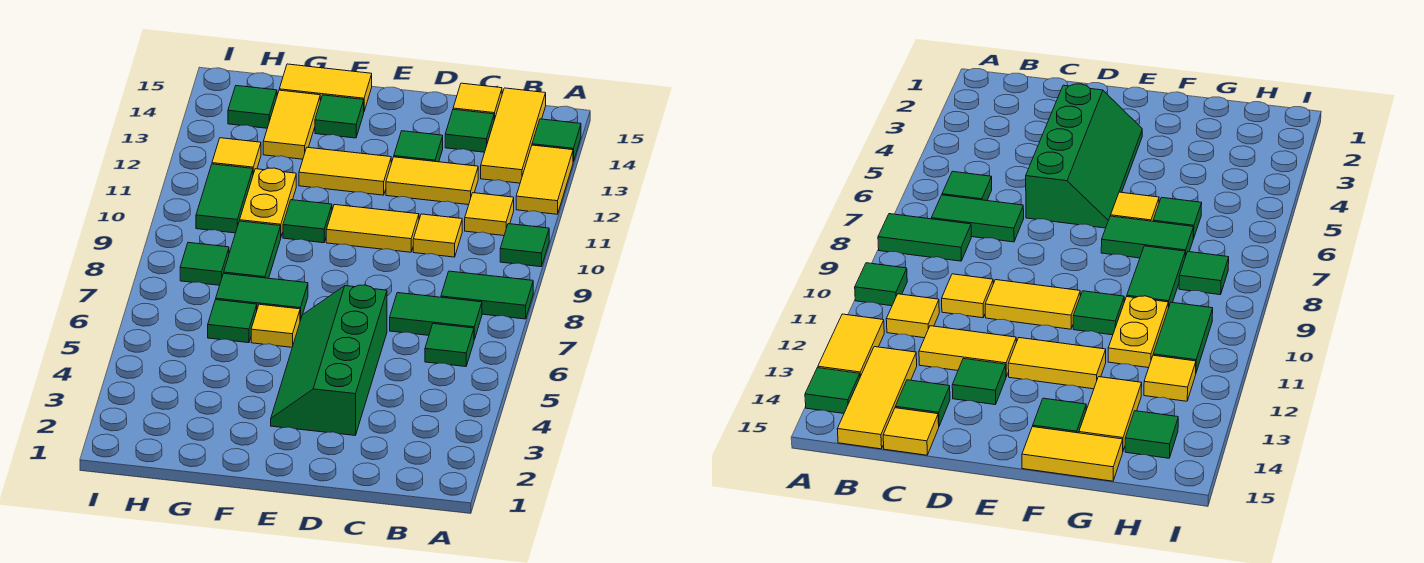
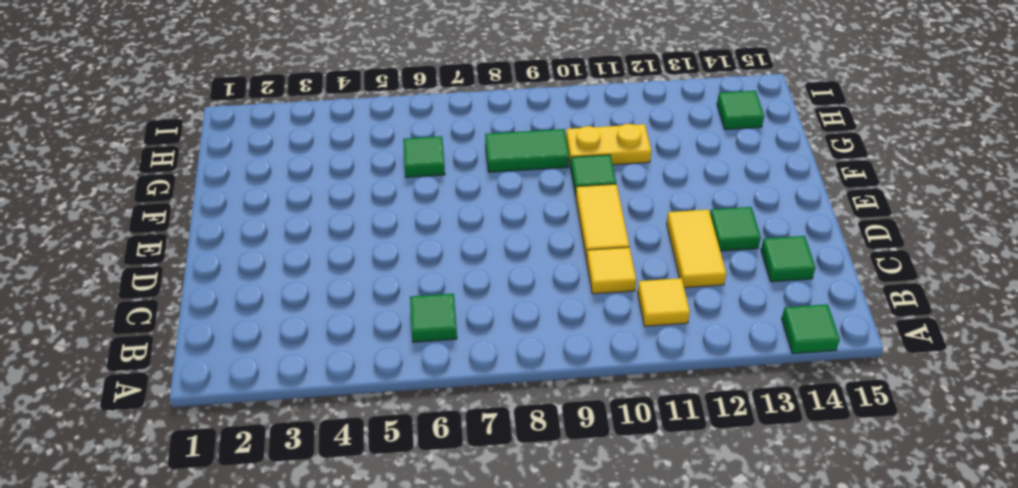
none -> green 1x2 tile [441,271,533,319]
none -> green 1x1 tile [500,224,549,267]
none -> yellow 1x2 tile [516,145,573,214]

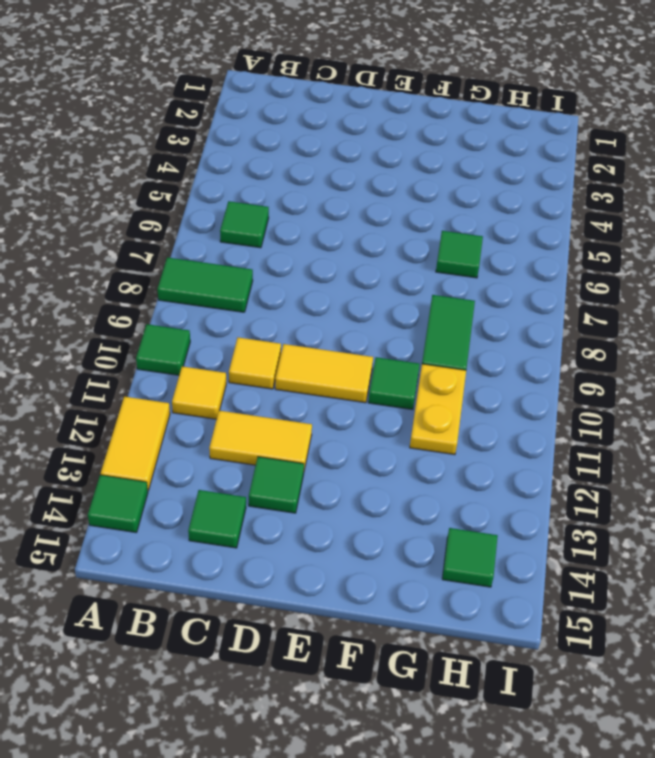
none -> green 1x2 tile [390,293,482,340]
none -> yellow 1x3 tile [481,88,546,183]
none -> yellow 1x1 tile [453,83,502,120]

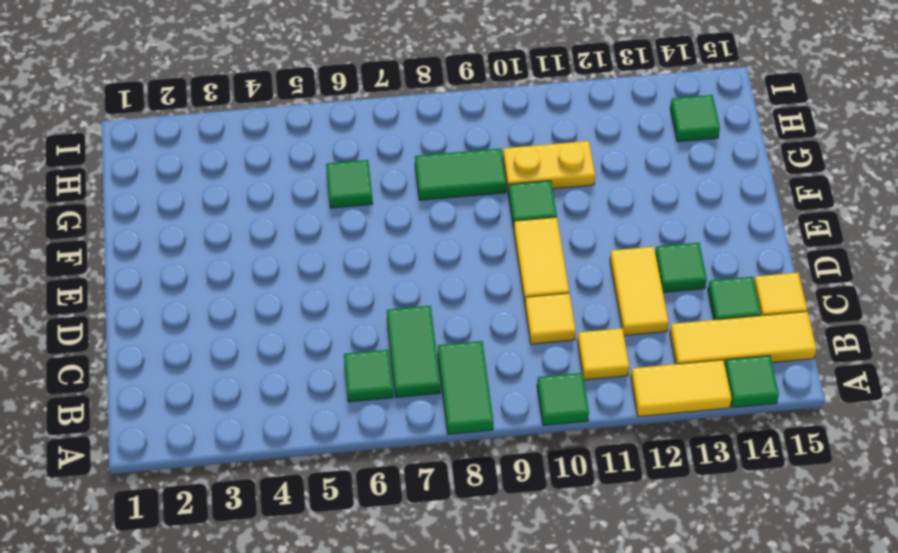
none -> green 2x4 slope [271,285,387,435]
none -> yellow 1x2 tile [299,147,391,195]
none -> yellow 1x1 tile [251,304,300,347]

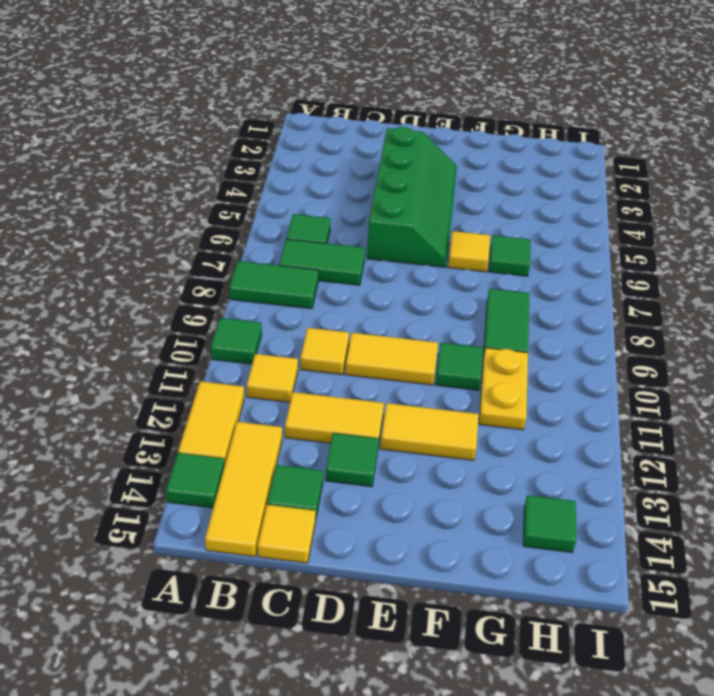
none -> green 1x2 tile [216,273,308,321]
none -> green 1x1 tile [315,95,364,138]
none -> yellow 1x2 tile [279,64,372,111]

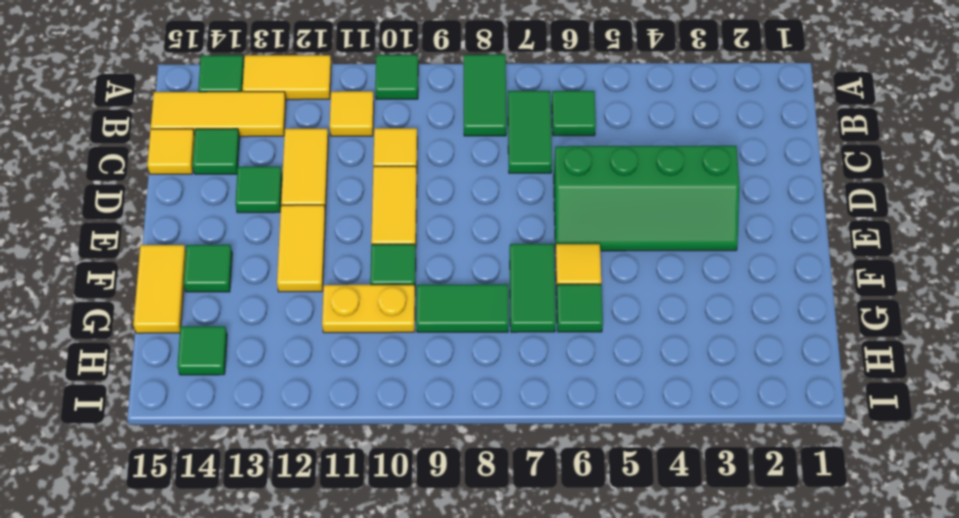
none -> yellow 1x2 tile [263,90,320,159]
none -> green 1x1 tile [180,243,229,285]
none -> green 1x2 tile [196,164,253,233]

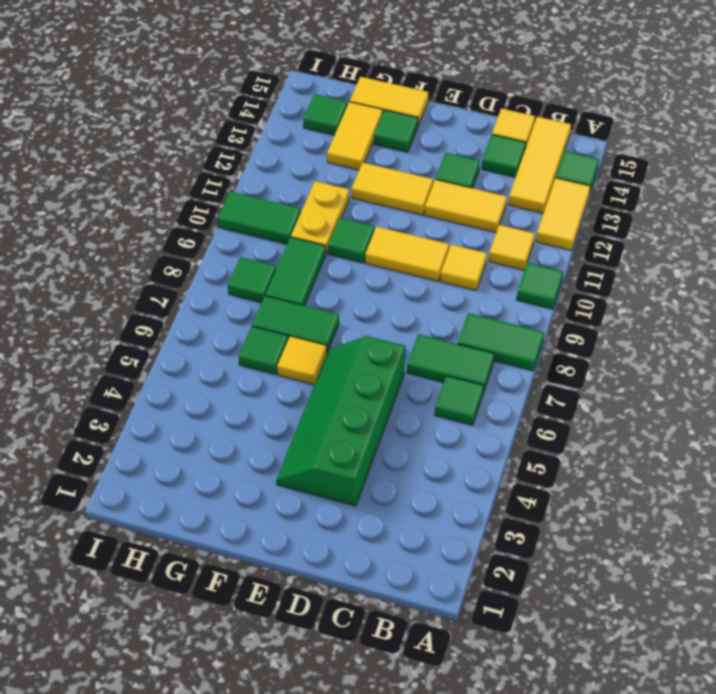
green 1x2 tile [218,191,301,244] -> green 1x2 tile turned to [196,164,253,233]
none -> yellow 1x1 tile [212,138,261,174]

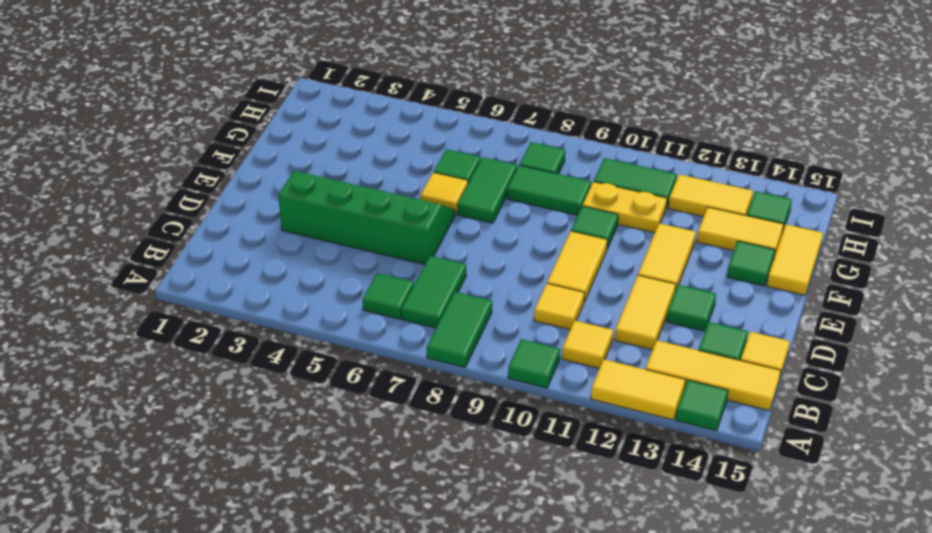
yellow 1x2 tile [668,175,753,217] -> yellow 1x1 tile [212,138,261,174]

